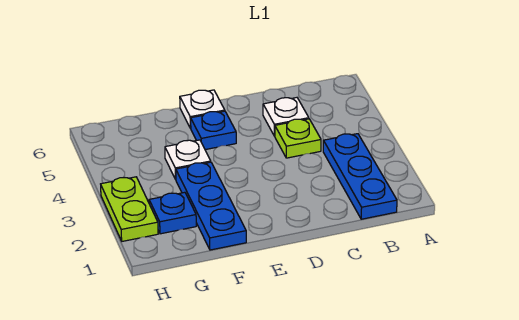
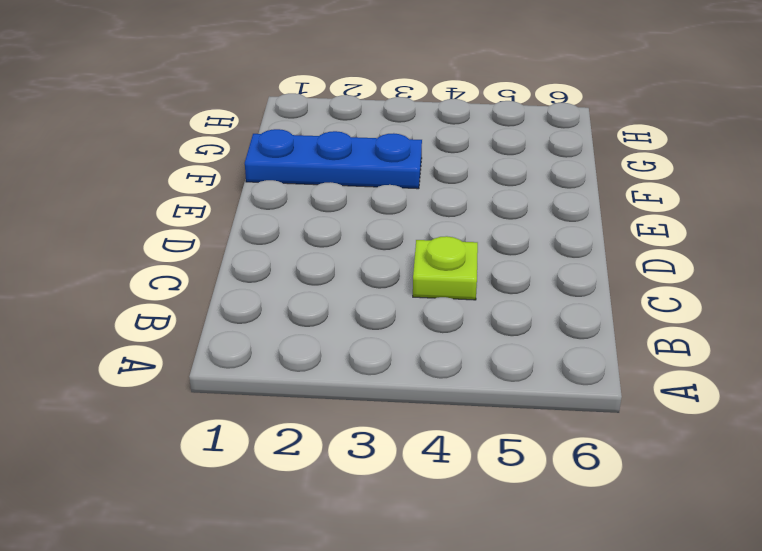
none -> blue 1x3 plate [323,134,397,219]
none -> white 1x1 plate [263,98,309,136]

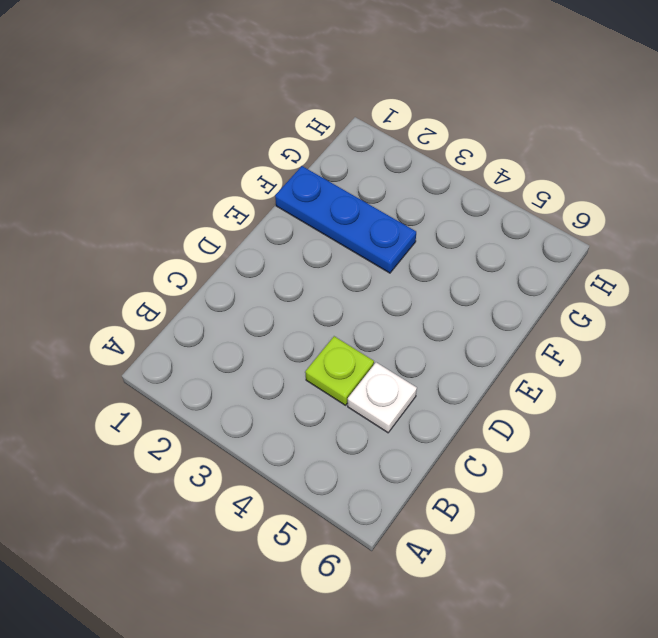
none -> blue 1x3 plate [323,134,397,219]
none -> blue 1x1 plate [191,111,236,150]

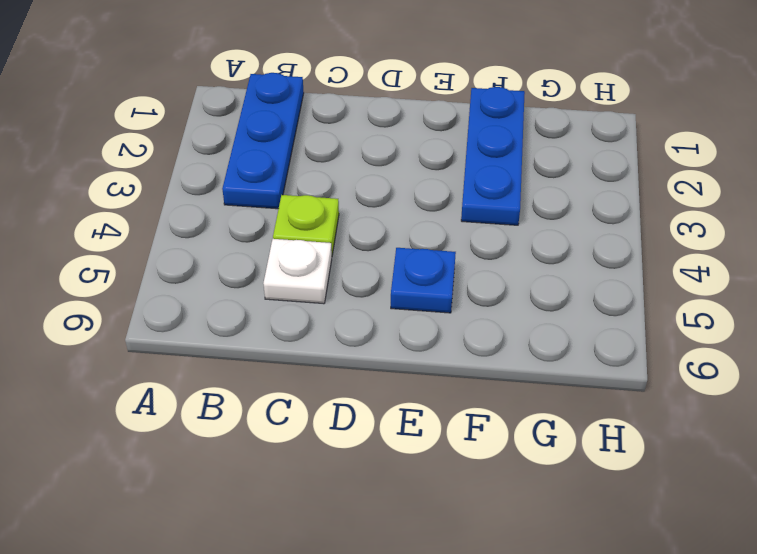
none -> white 1x1 plate [180,90,225,128]
none -> white 1x1 plate [165,140,211,179]

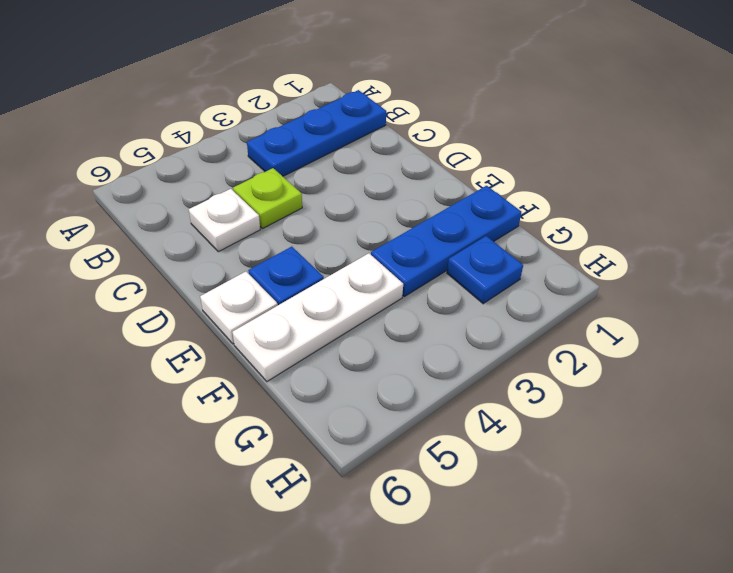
white 1x3 plate [233,253,403,381] -> white 1x1 plate [165,140,211,179]
none -> lime 1x2 plate [101,177,158,241]

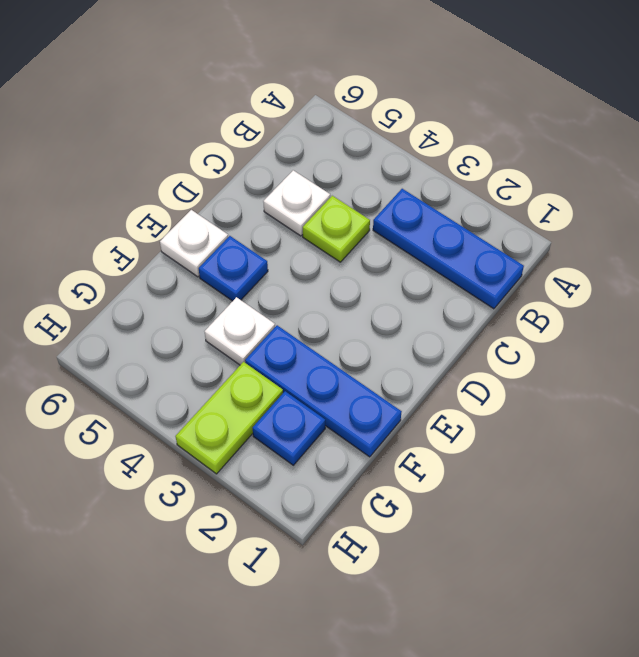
lime 1x2 plate [175,362,283,474] -> lime 1x2 plate turned to [101,177,158,241]

